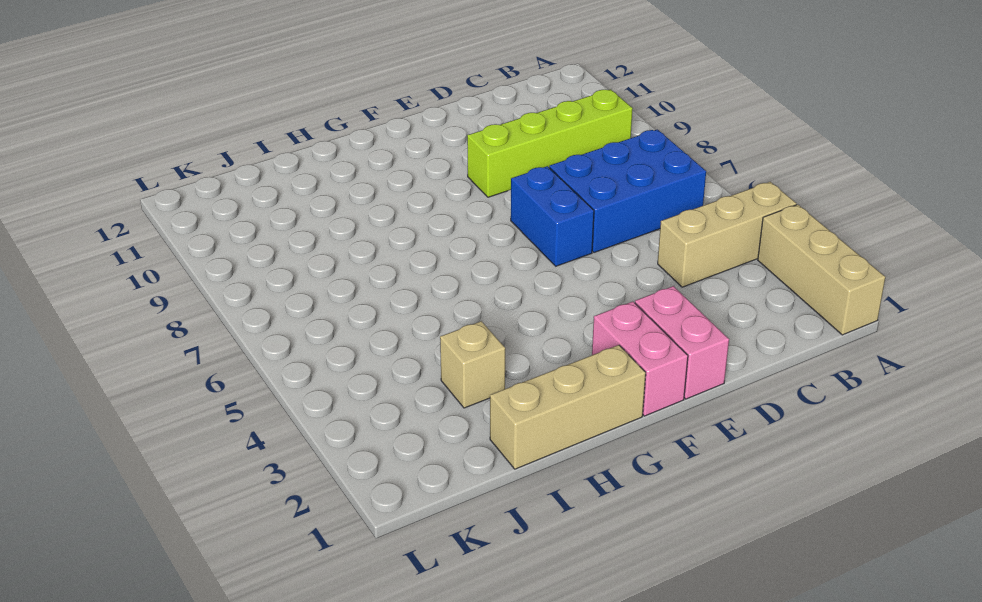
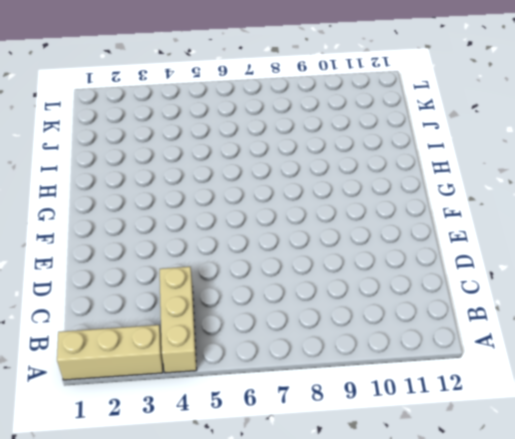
none -> blue 2x3 brick [549,129,706,253]
none -> lime 1x4 brick [467,89,633,197]

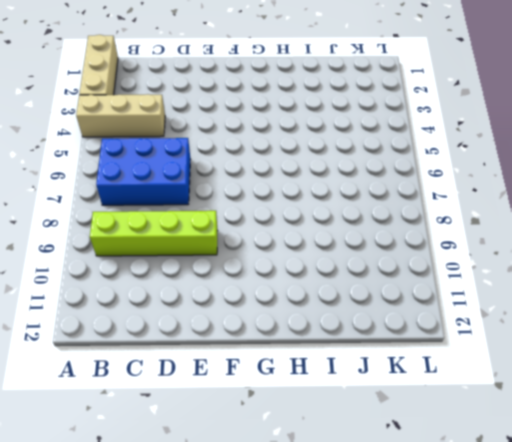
none -> pink 1x2 brick [635,286,729,399]
none -> blue 1x2 brick [511,166,594,266]

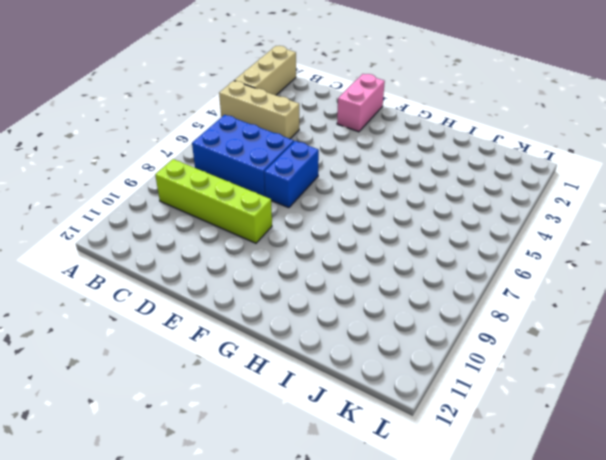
none -> pink 1x2 brick [592,302,688,416]
none -> tan 1x3 brick [490,345,646,469]

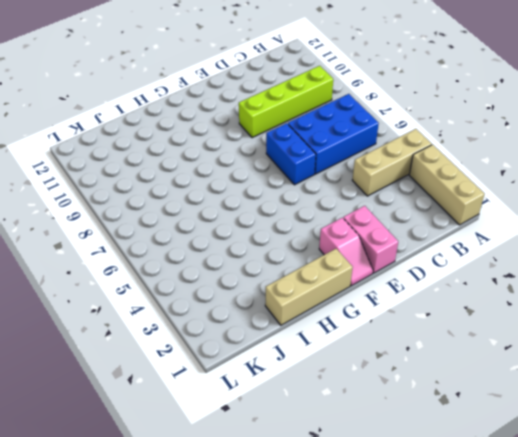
pink 1x2 slope [319,218,373,286] -> pink 1x2 brick [592,302,688,416]
none -> tan 1x1 brick [440,321,505,408]

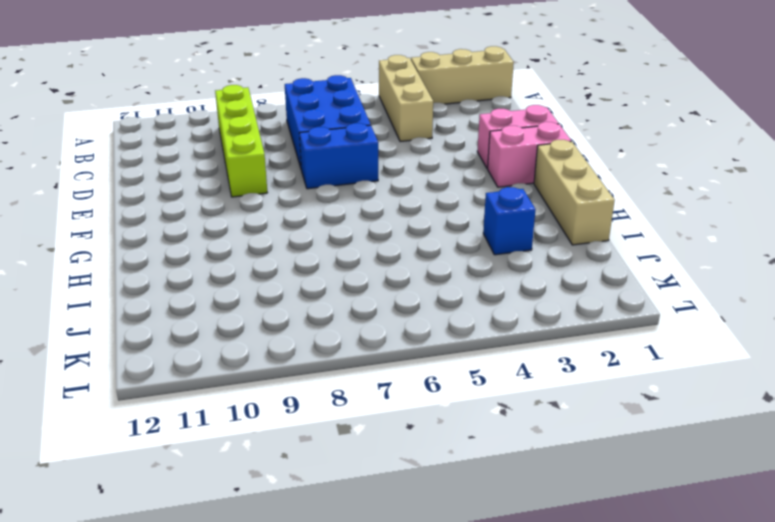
blue 1x1 brick [483,187,536,255] -> tan 1x1 brick [440,321,505,408]

